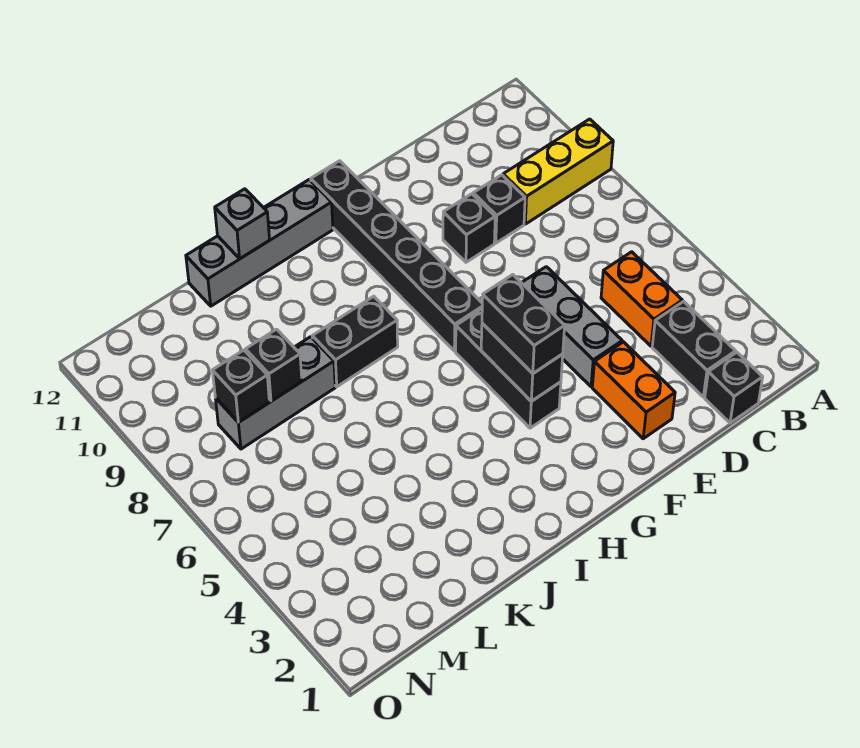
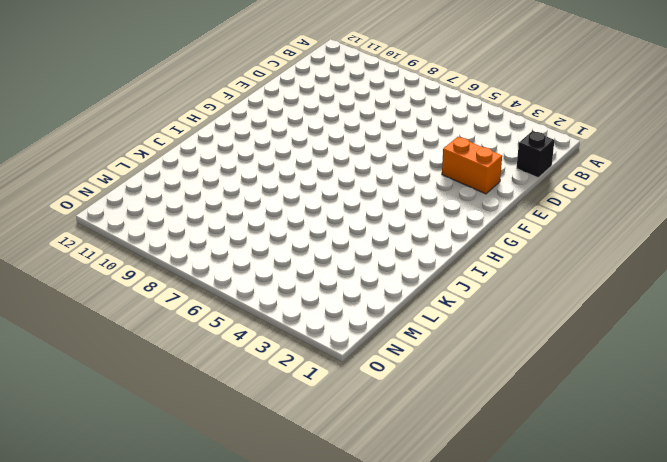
none -> yellow 1x3 brick [503,119,613,224]
none -> black 1x2 brick [652,301,736,397]
none -> orange 1x2 brick [601,252,682,346]

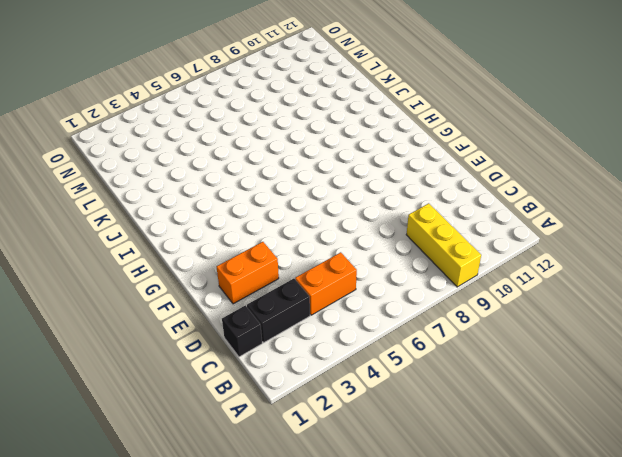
none -> black 1x1 brick [473,175,525,243]
none -> grey 1x3 brick [522,267,622,387]
none -> black 1x1 brick [443,194,495,262]

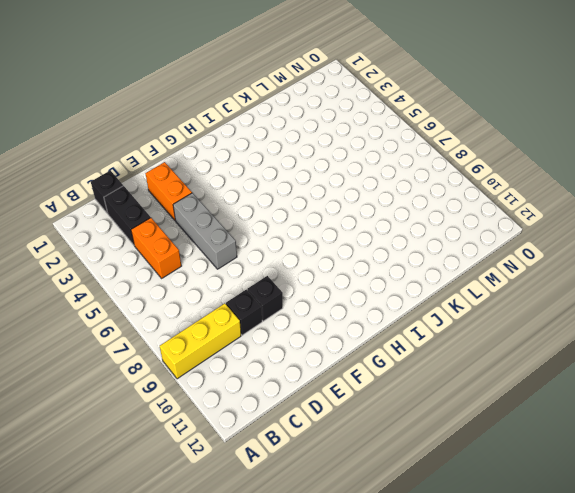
none -> black 1x3 brick [456,309,561,428]
none -> black 1x6 brick [311,161,482,351]
none -> grey 1x4 brick [186,180,333,306]

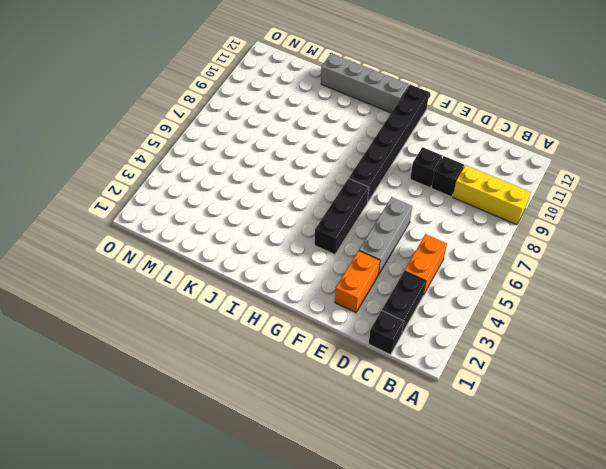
none -> black 1x2 brick [312,296,398,387]
none -> grey 1x3 brick [215,337,335,449]
none -> black 1x2 brick [481,323,563,401]

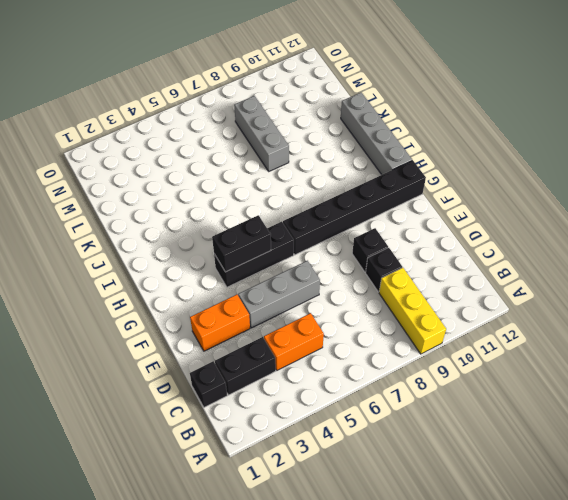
none -> black 1x2 brick [312,296,398,387]
none -> grey 1x1 brick [215,189,270,259]
none -> black 1x1 brick [246,329,302,401]

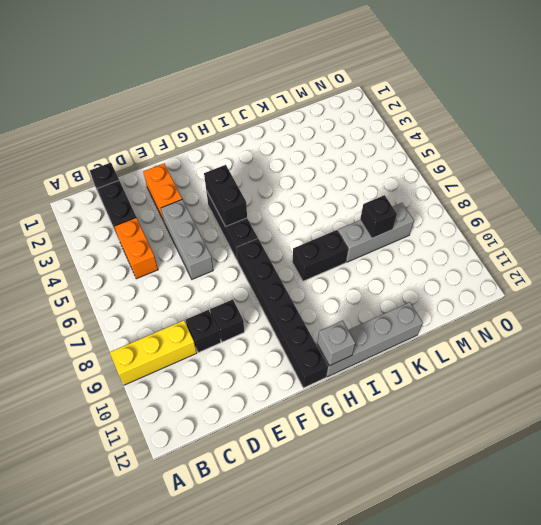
grey 1x1 brick [317,321,355,366] -> grey 1x1 brick moved to [215,189,270,259]
none -> black 1x1 brick [212,350,269,422]
none -> black 1x2 brick [482,275,565,374]

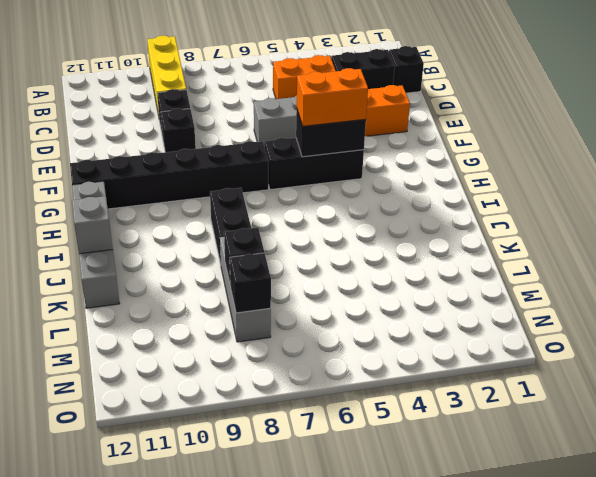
orange 1x2 brick [297,68,368,126] -> black 1x2 brick [482,275,565,374]

